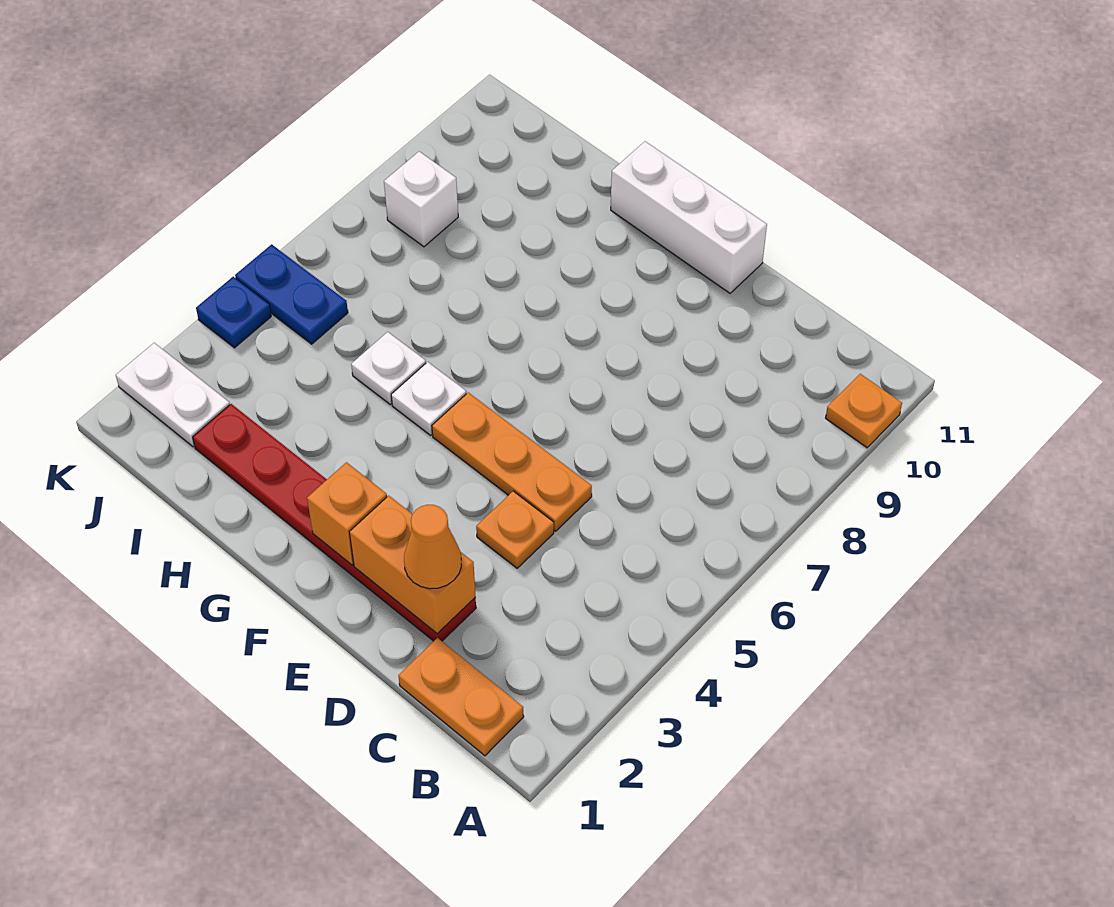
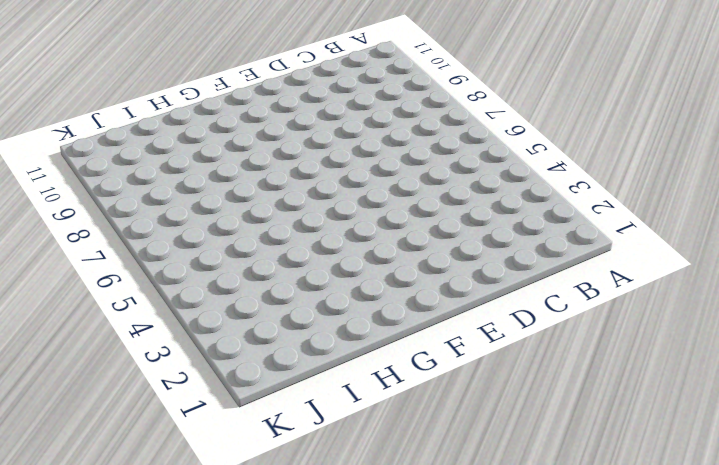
none -> orange 1x1 plate [826,374,902,448]
none -> orange 1x2 plate [398,638,524,756]
none -> red 1x6 plate [193,404,476,641]

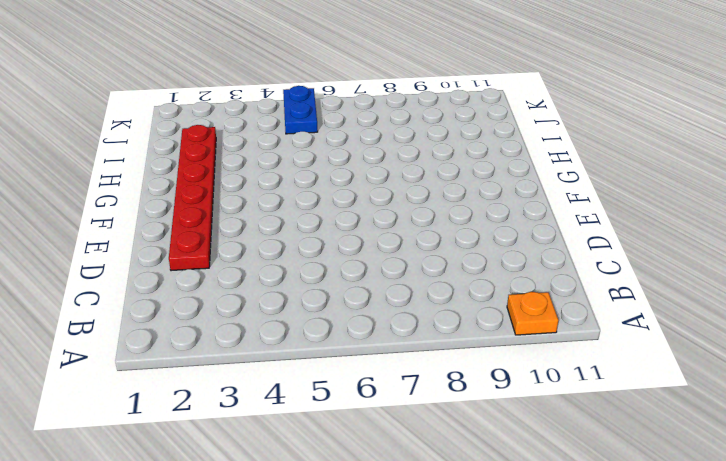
none -> orange 1x2 plate [398,638,524,756]
none -> orange 1x1 plate [476,491,554,568]
none -> orange 1x3 plate [432,393,592,531]

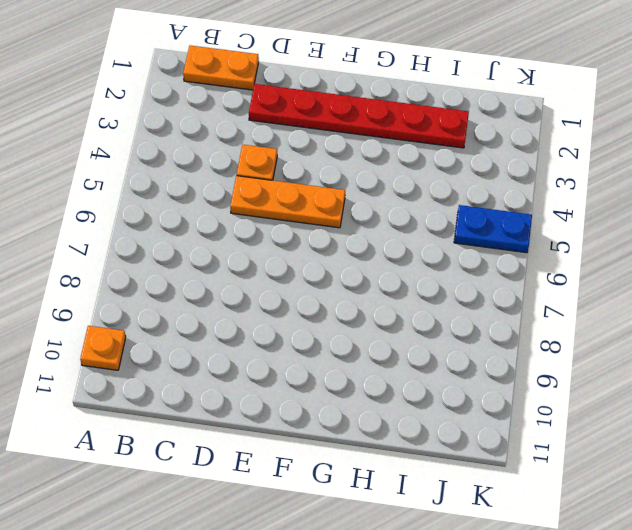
none -> white 1x3 brick [611,141,767,293]
none -> white 1x1 plate [391,362,466,435]
none -> white 1x1 plate [351,332,426,405]

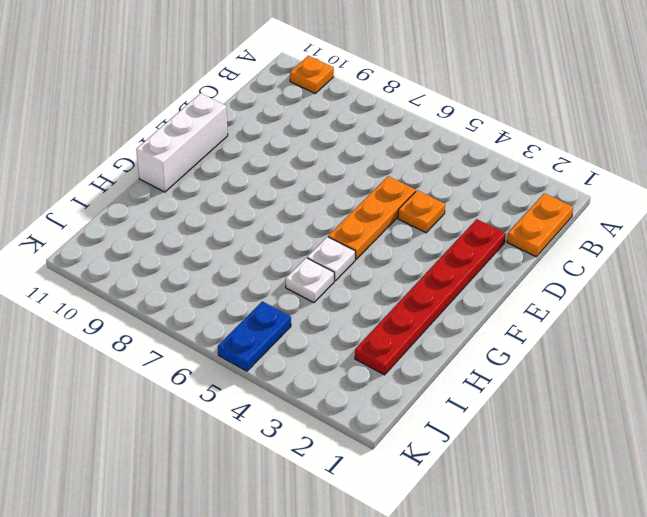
none -> white 1x2 plate [116,343,230,447]
none -> white 1x1 brick [384,151,458,247]
none -> blue 1x1 plate [196,277,271,348]

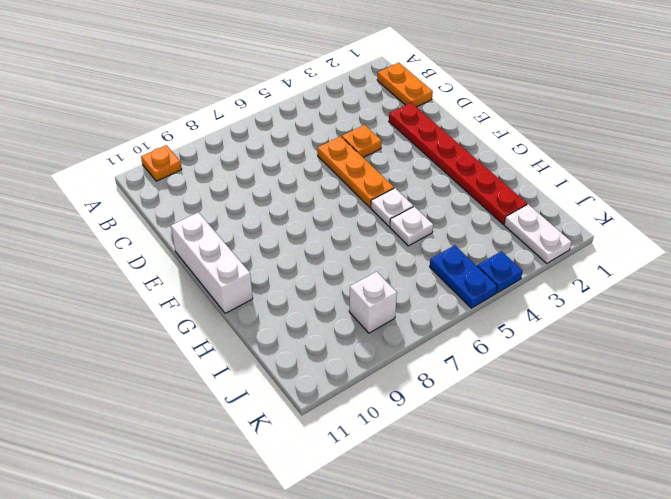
none -> orange 1x2 brick [349,496,476,634]
none -> orange 1x1 brick [307,462,387,565]
none -> orange 1x1 cone [404,505,461,589]

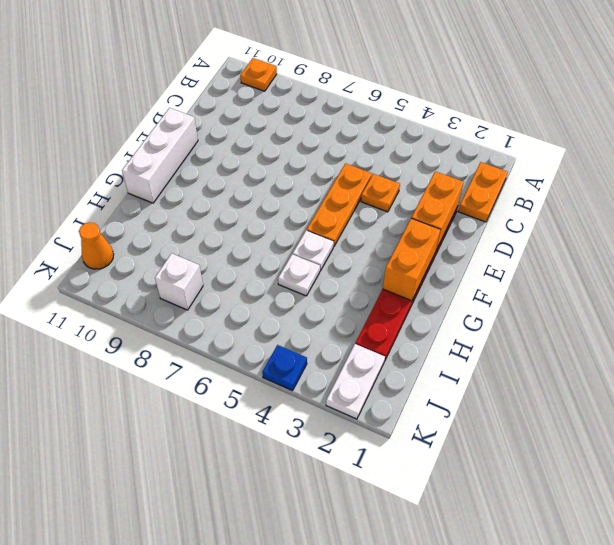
orange 1x2 brick [383,218,440,301] -> orange 1x1 brick [307,462,387,565]
orange 1x1 cone [79,222,114,269] -> orange 1x1 cone moved to [404,505,461,589]
none -> blue 1x2 plate [235,244,348,344]

